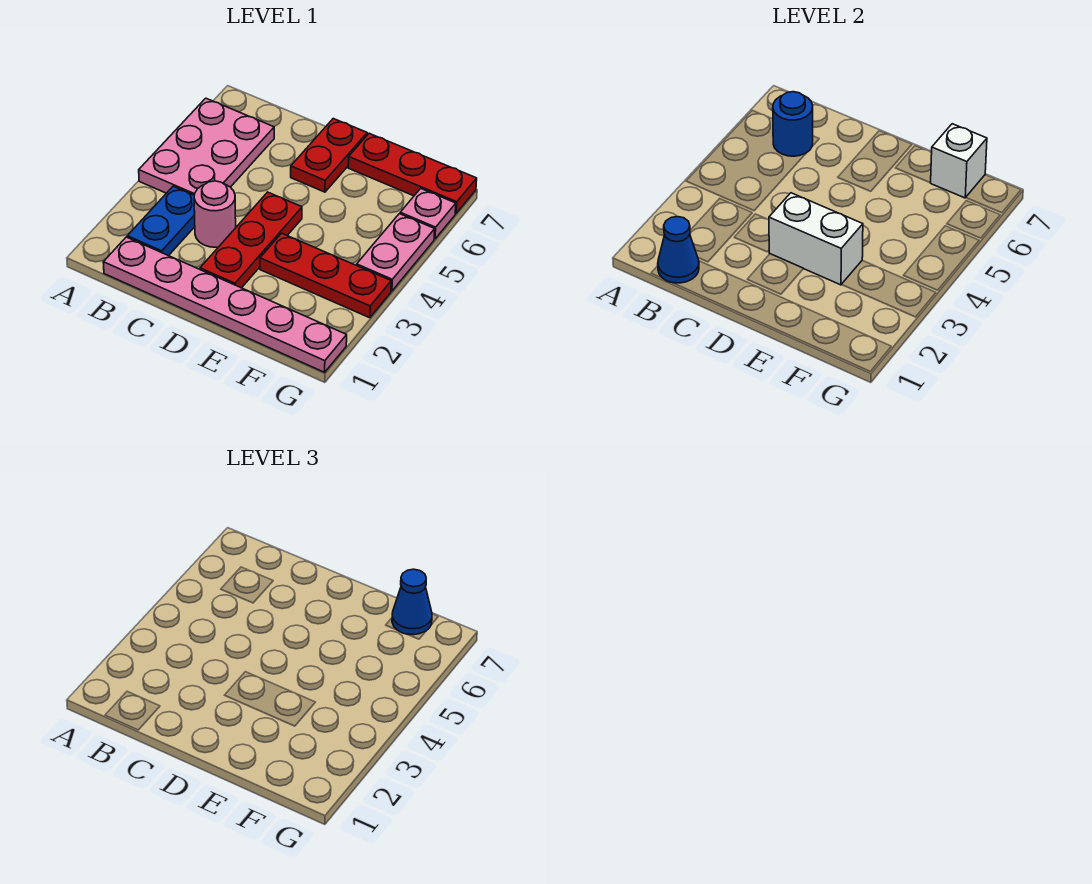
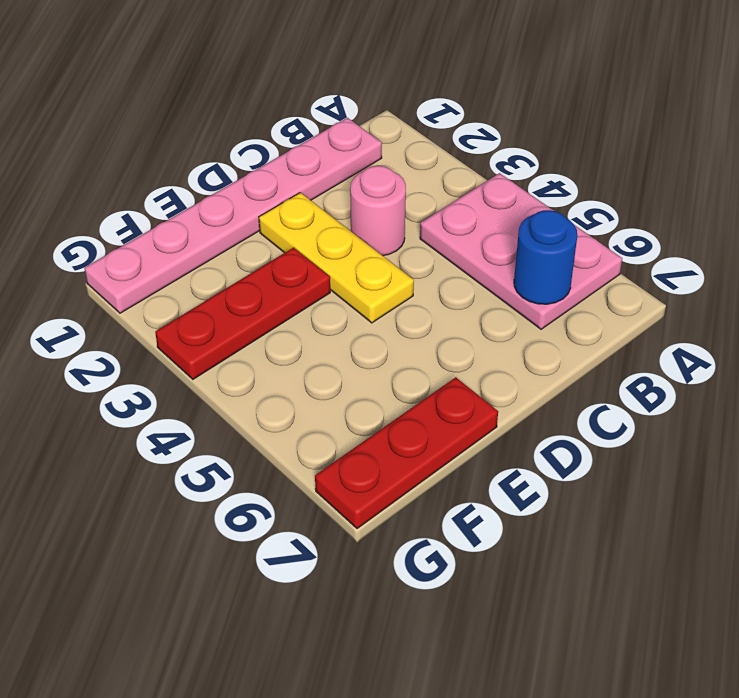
yellow 1x3 plate [259,193,414,323] -> red 1x3 plate [200,192,302,288]
none -> blue 1x2 plate [127,186,195,256]
none -> red 1x2 plate [291,119,367,192]
none -> pink 1x2 plate [357,214,435,291]

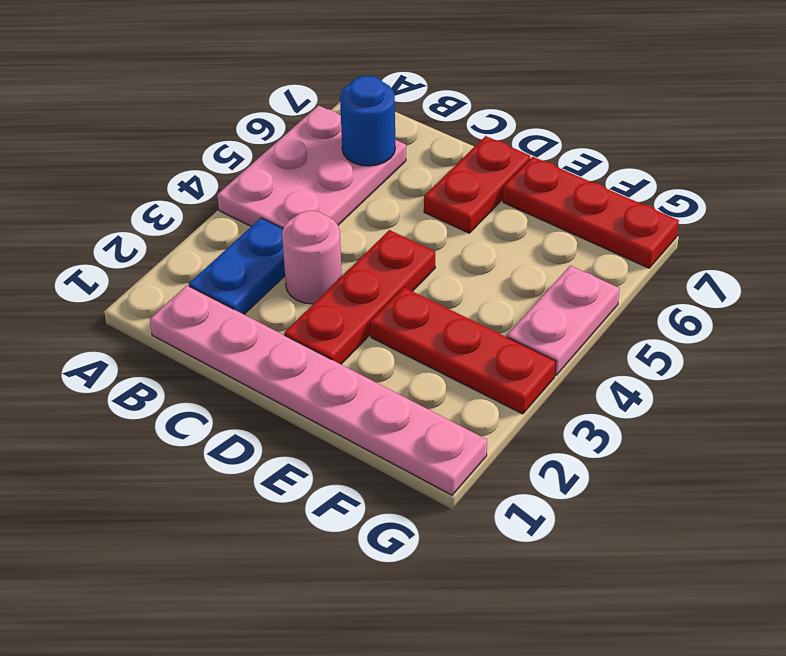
none -> pink 1x1 plate [400,188,456,239]
none -> blue 1x1 cone [658,217,699,283]
none -> white 1x2 brick [769,193,863,285]

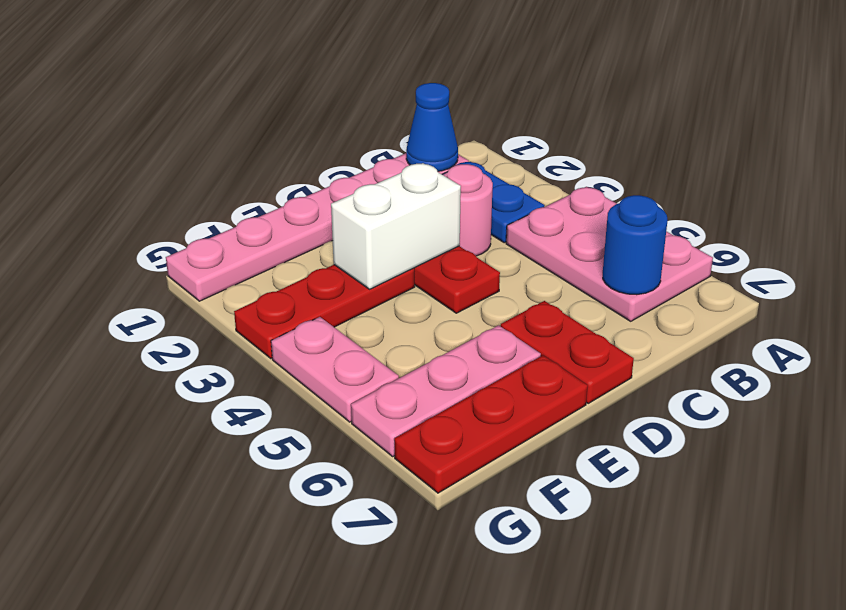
pink 1x3 plate [351,325,541,456] -> pink 1x1 plate [400,188,456,239]
none -> white 1x1 brick [931,124,987,198]
none -> blue 1x1 cone [392,569,432,635]

